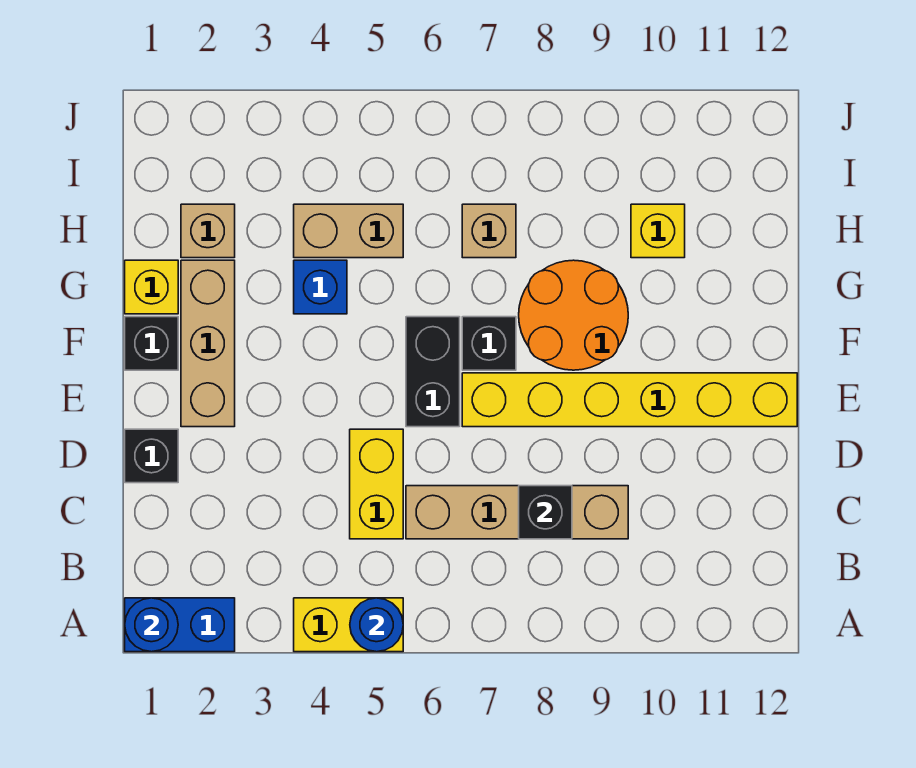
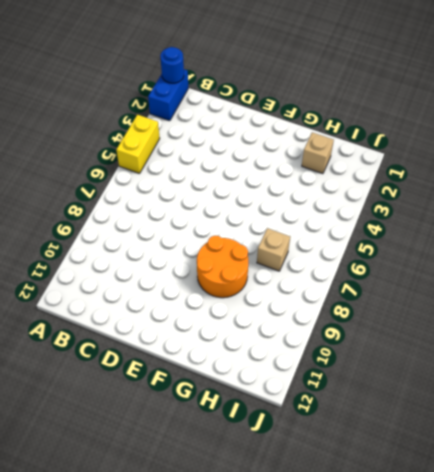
none -> yellow 1x2 brick [350,429,403,539]
none -> tan 1x4 brick [406,486,628,539]
none -> black 1x1 brick [125,429,178,483]

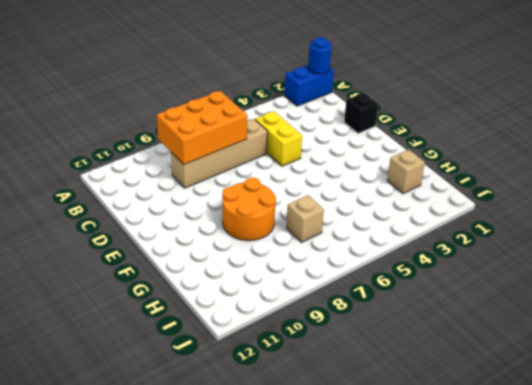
orange 2x3 brick [157,91,248,165] -> black 1x1 brick [519,486,572,539]
none -> yellow 1x2 brick [294,598,403,652]
none -> tan 1x3 brick [181,260,235,427]
none -> black 1x2 brick [406,317,460,427]

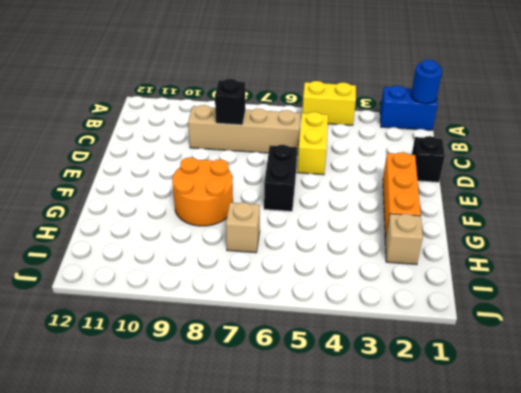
orange 1x3 brick [383,152,421,239] -> tan 1x3 brick [181,260,235,427]
none -> yellow 1x6 brick [462,373,797,427]
none -> black 1x1 brick [125,317,178,370]
none -> black 1x1 brick [462,317,516,370]

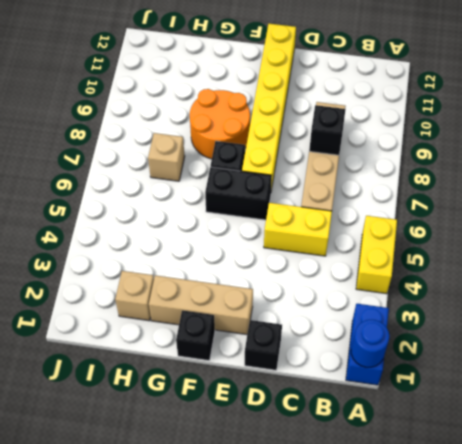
none -> yellow 1x1 brick [125,260,178,314]
none -> blue 1x1 brick [294,260,347,314]
none -> tan 1x2 brick [294,204,403,258]

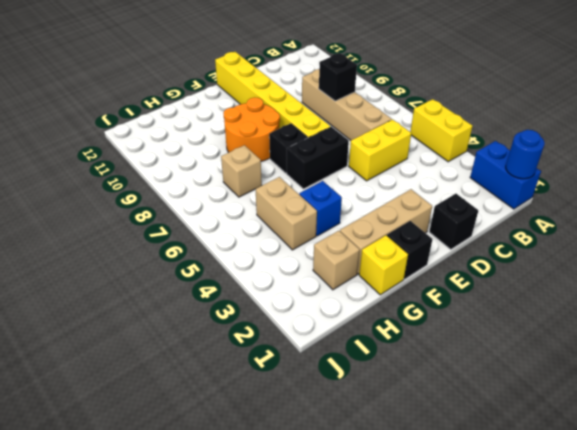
none -> yellow 1x1 brick [631,204,685,258]
none -> blue 1x1 round brick [350,598,403,652]

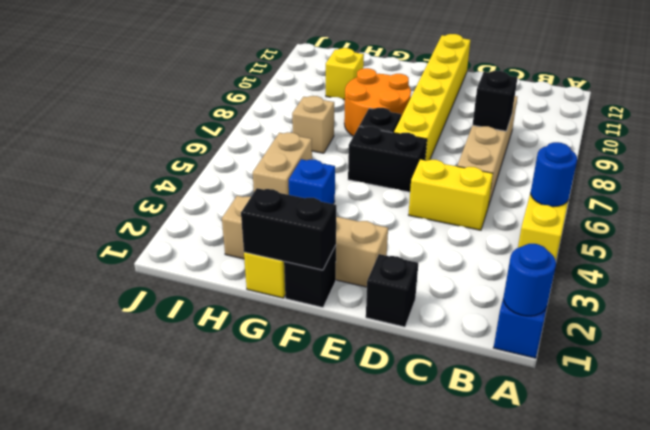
black 1x2 brick [241,188,336,270] -> none

